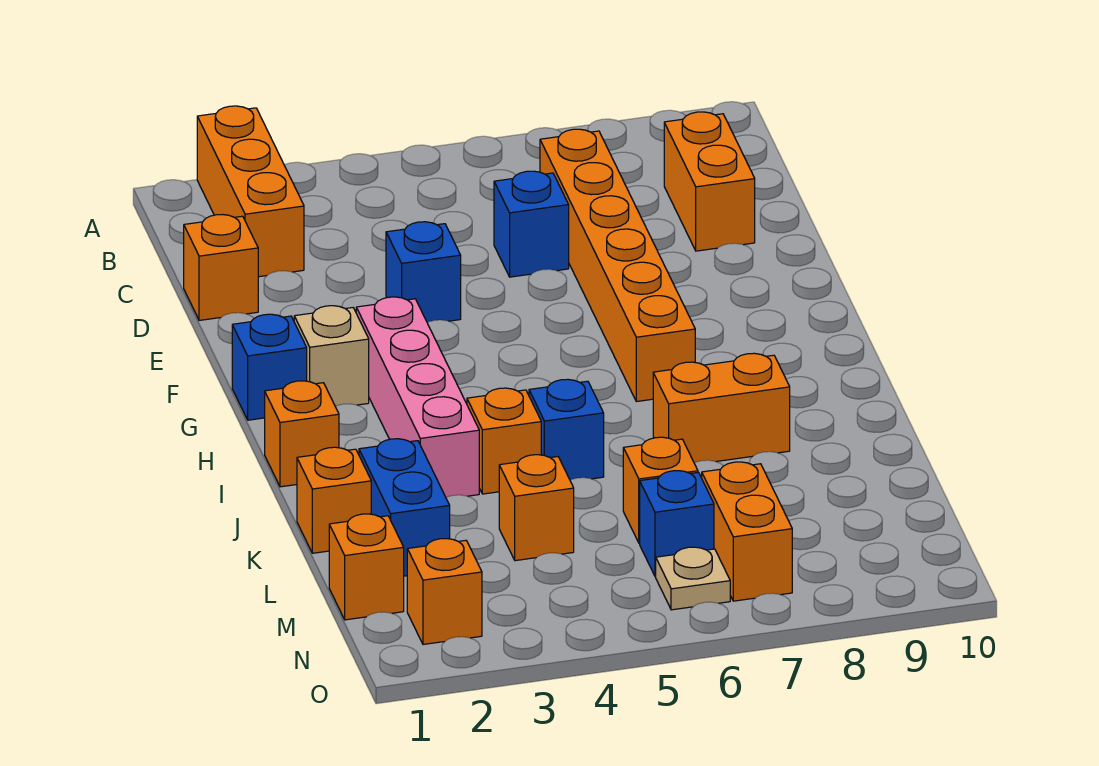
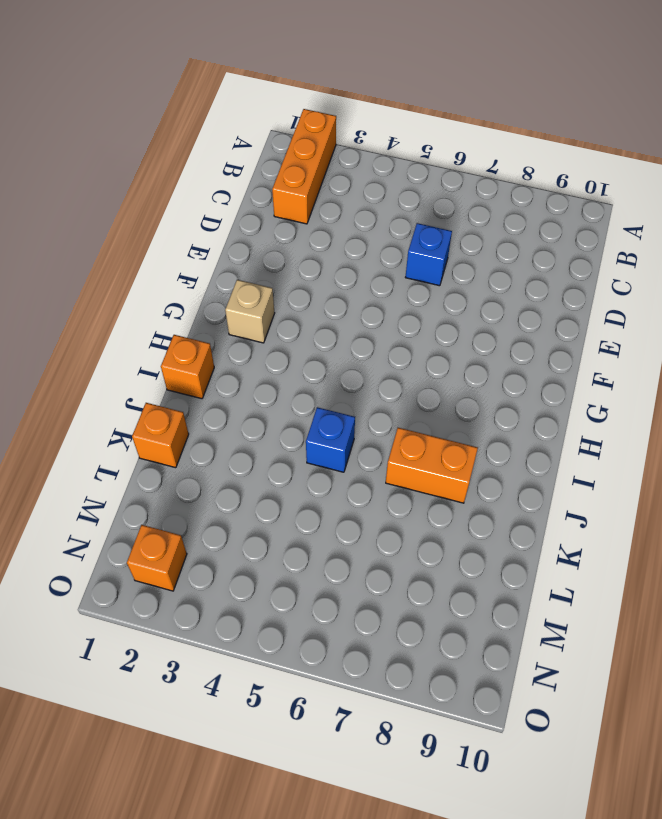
none -> orange 1x6 brick [540,129,695,402]
none -> orange 1x2 brick [664,112,755,251]
none -> orange 1x1 brick [184,215,258,320]

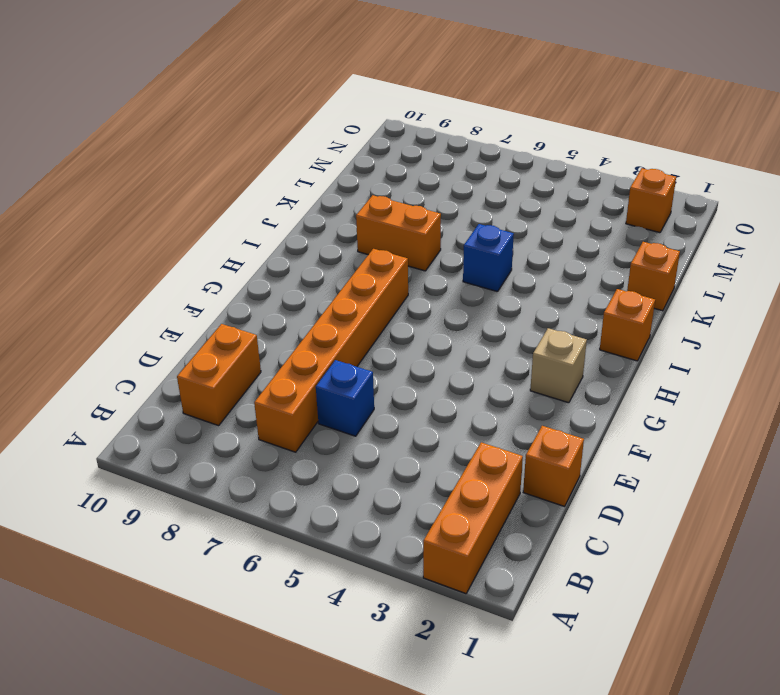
none -> blue 1x1 brick [386,222,461,322]
none -> blue 1x1 brick [232,314,307,420]
none -> pink 1x4 brick [356,297,479,497]

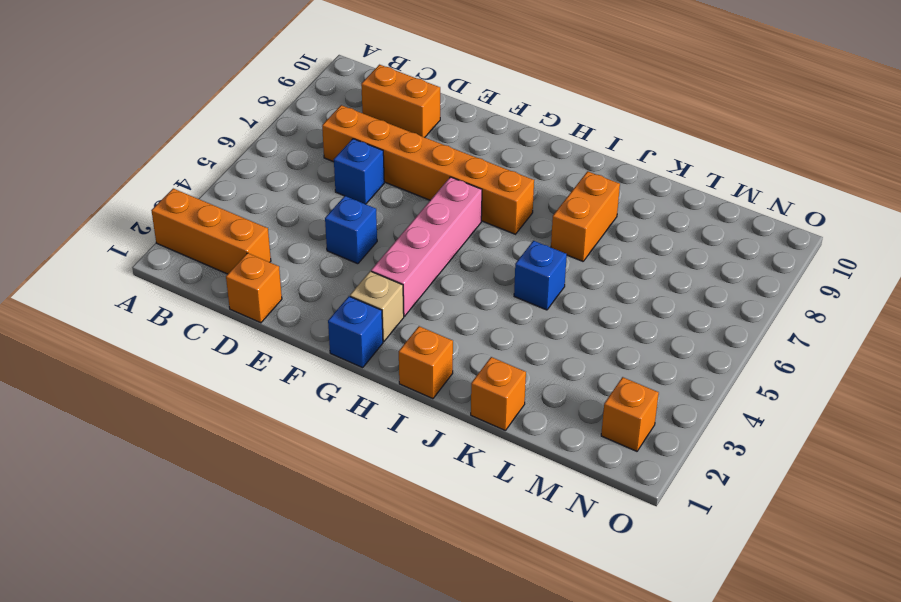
pink 1x4 brick [371,177,482,316] -> pink 1x4 brick turned to [356,297,479,497]
none -> orange 1x1 brick [467,388,541,494]
none -> blue 1x2 brick [359,439,450,576]
none -> orange 1x1 brick [499,455,574,561]

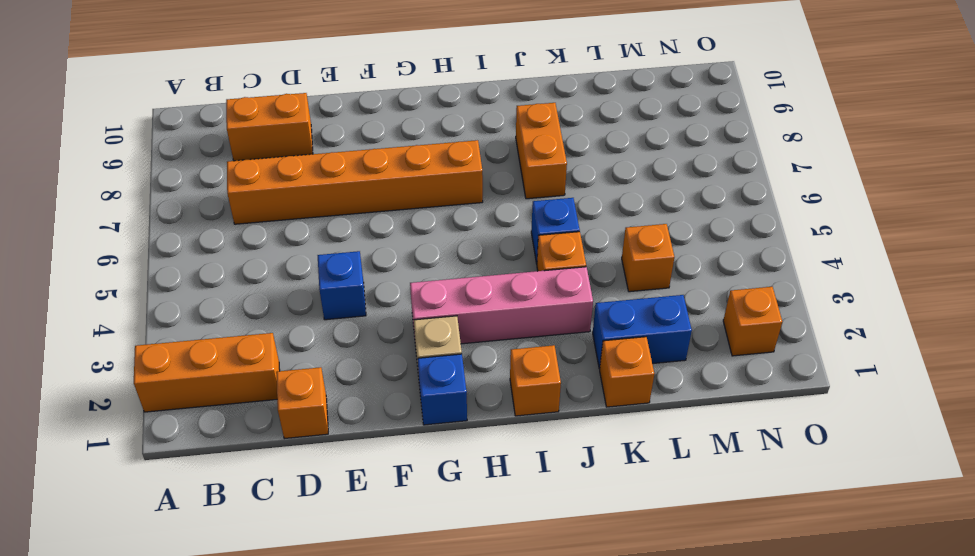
none -> blue 1x1 brick [494,171,569,277]
none -> orange 1x1 brick [623,437,698,543]
none -> orange 1x1 brick [329,514,404,620]

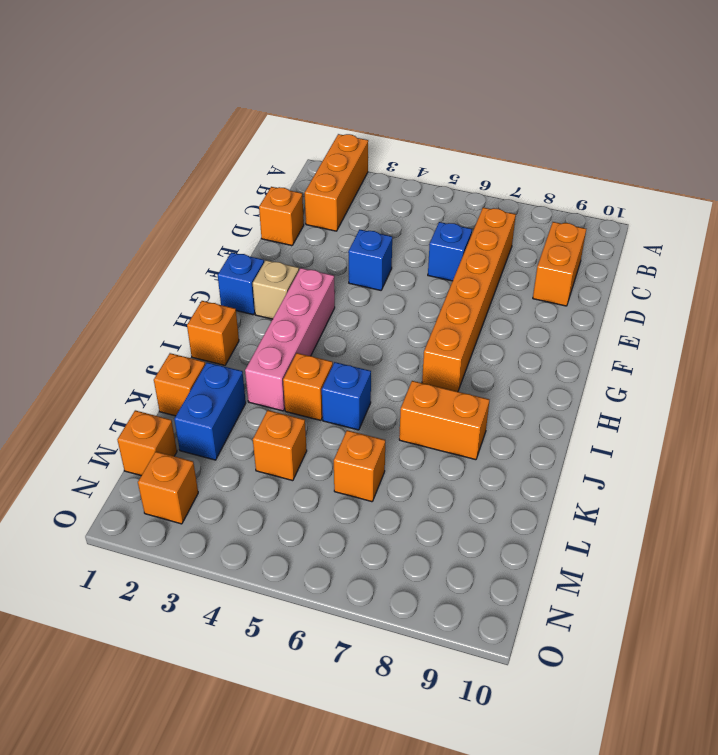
none -> blue 1x1 brick [640,471,714,577]
none -> orange 1x2 brick [702,462,792,601]
none -> tan 1x1 plate [656,547,730,610]

